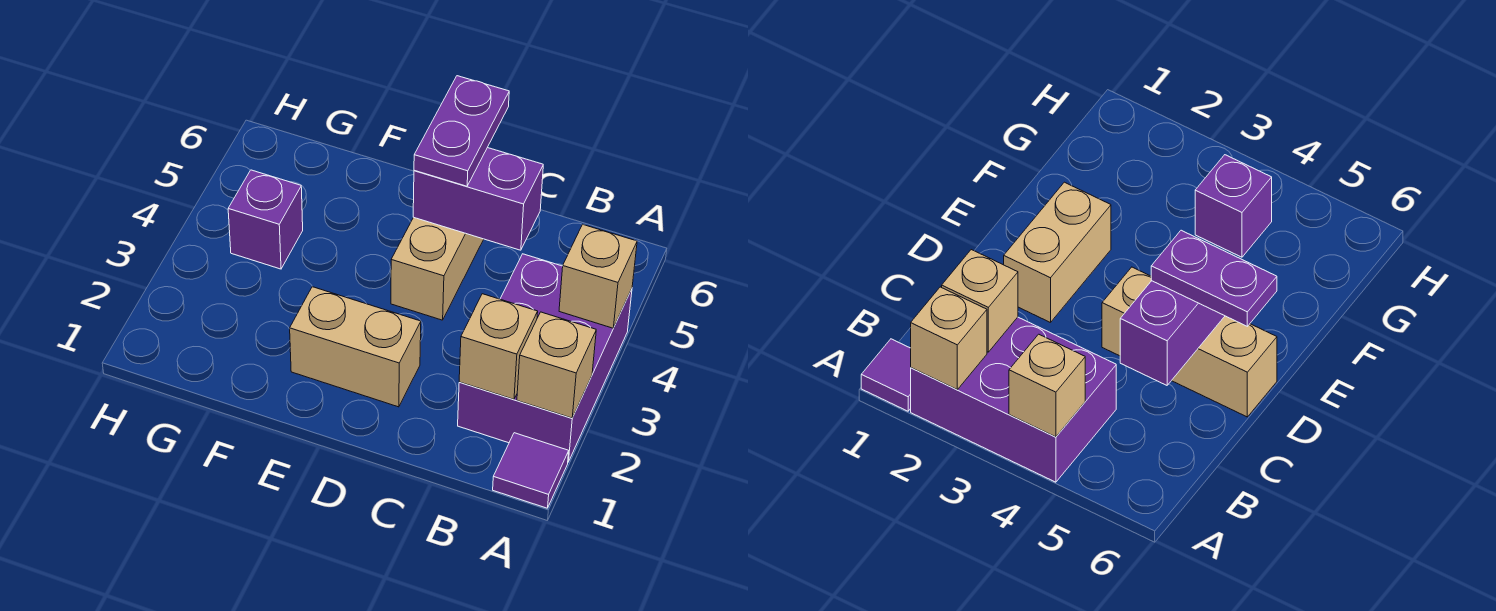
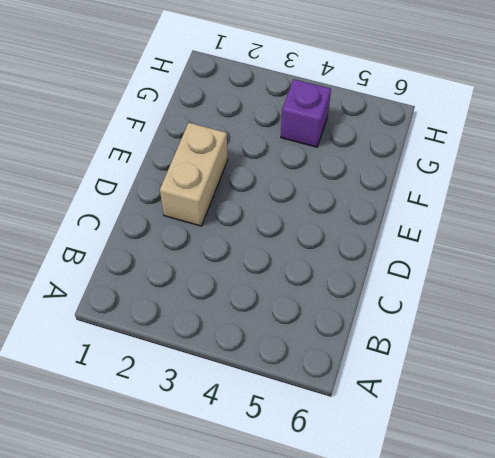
none -> purple 1x1 tile [493,433,569,508]
none -> purple 2x3 brick [458,254,632,462]

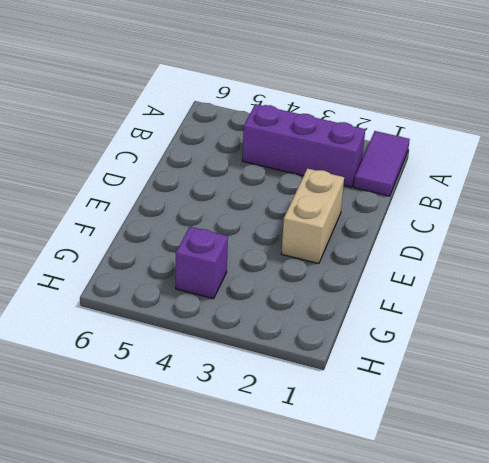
purple 1x2 tile [354,131,410,196] -> purple 1x1 tile [493,433,569,508]
purple 1x3 brick [242,104,365,187] -> purple 2x3 brick [458,254,632,462]
none -> tan 1x3 brick [391,217,484,320]
none -> tan 1x1 brick [517,312,596,418]

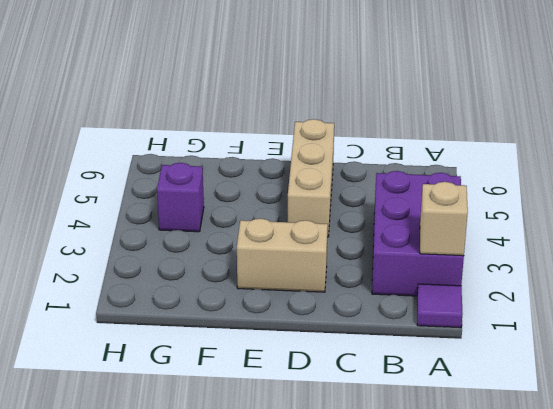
none -> tan 1x1 brick [559,224,637,328]
none -> tan 1x1 brick [459,294,538,399]

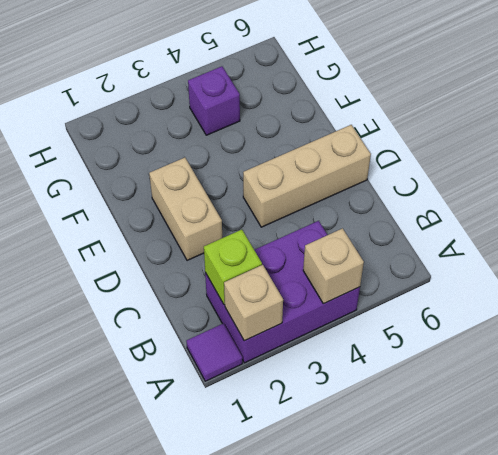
lime 1x1 brick [204,230,262,305] -> tan 1x1 brick [459,294,538,399]
none -> purple 1x2 brick [413,148,543,250]
none -> purple 1x2 plate [414,76,509,186]

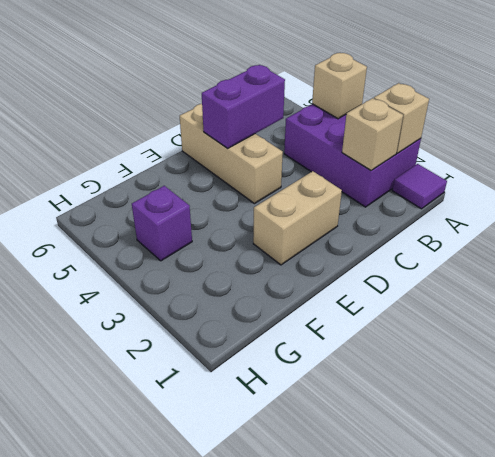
none -> purple 1x2 plate [414,76,509,186]

